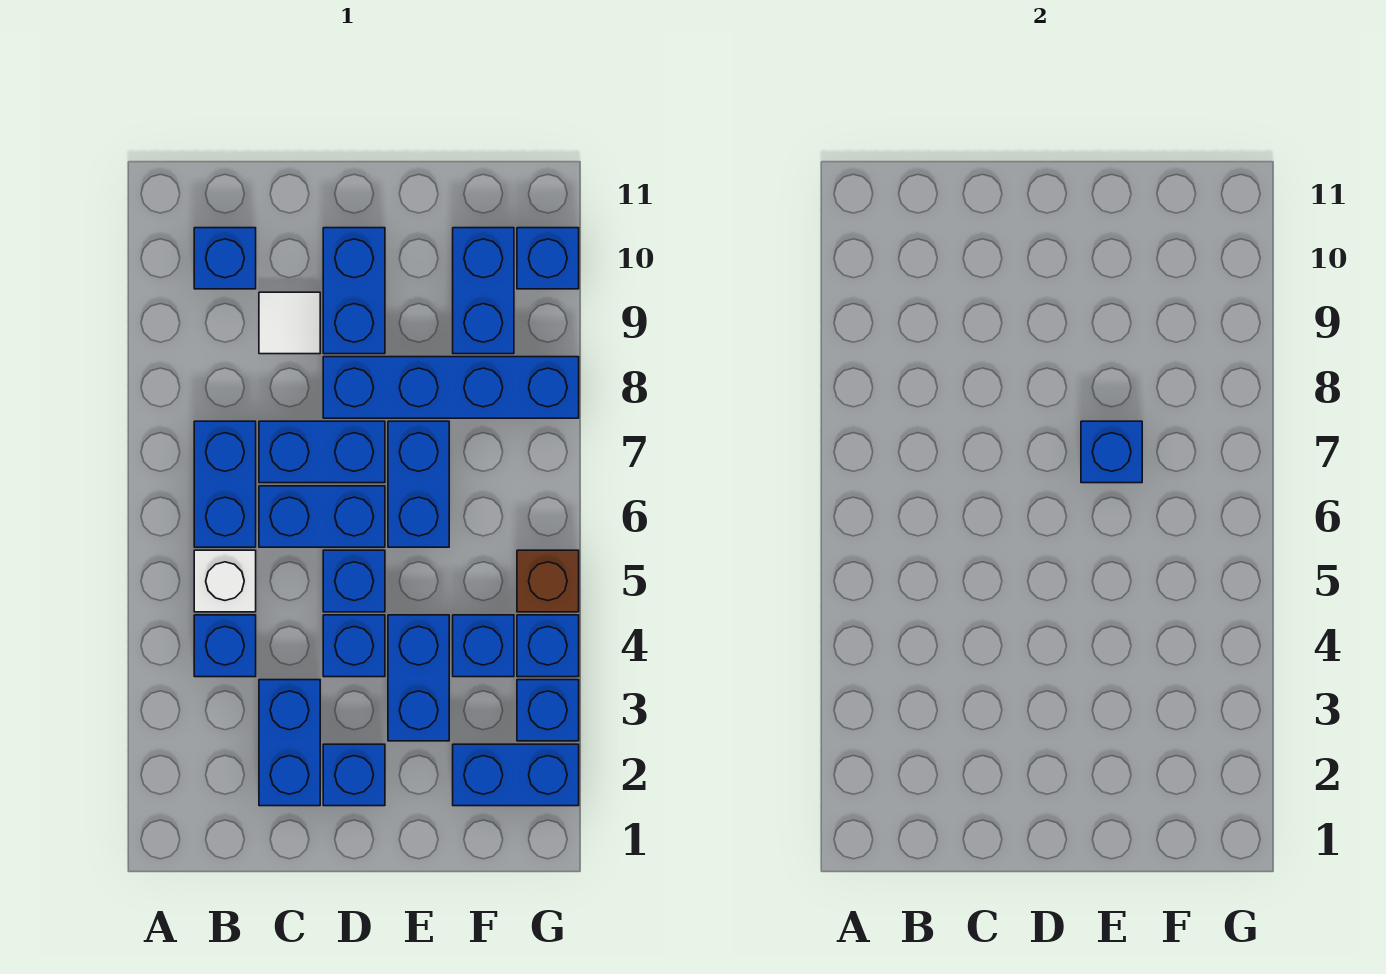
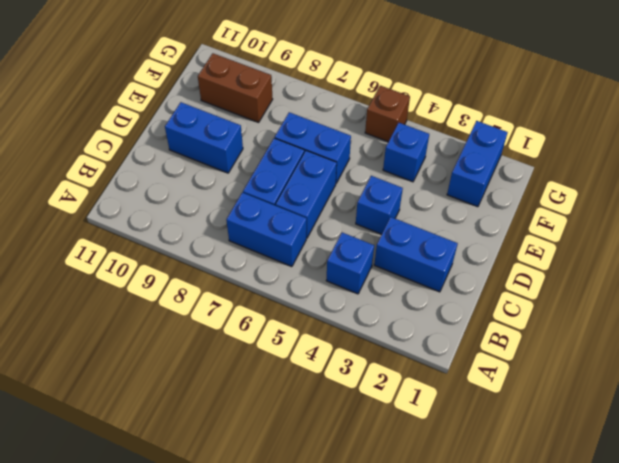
brown 1x2 brick [198,53,273,122] -> blue 1x2 brick [453,228,514,354]
none -> white 1x1 brick [194,550,256,612]
none -> blue 1x1 brick [194,228,256,289]
none -> white 1x1 tile [259,292,320,354]

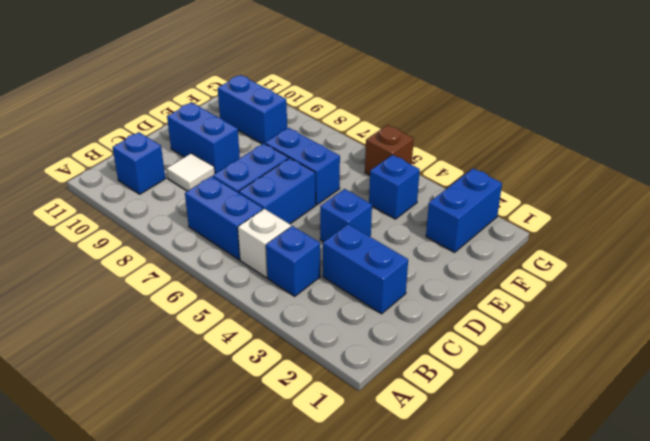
none -> blue 1x1 brick [323,744,385,806]
none -> blue 1x1 brick [323,550,385,612]
none -> blue 1x4 brick [323,357,579,418]

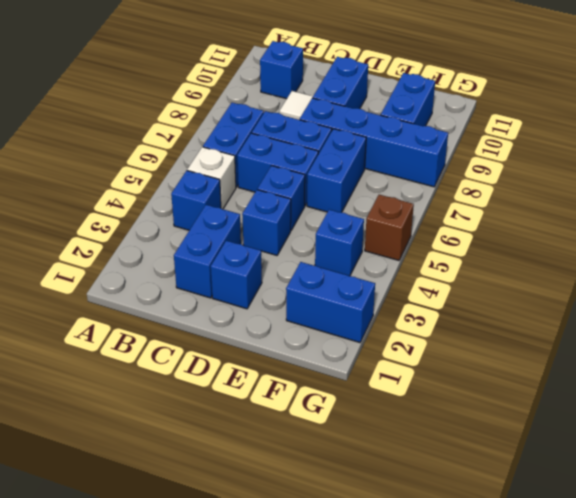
none -> blue 1x2 brick [388,615,449,741]
none -> blue 1x1 brick [517,680,579,741]
none -> blue 1x1 brick [517,615,579,677]

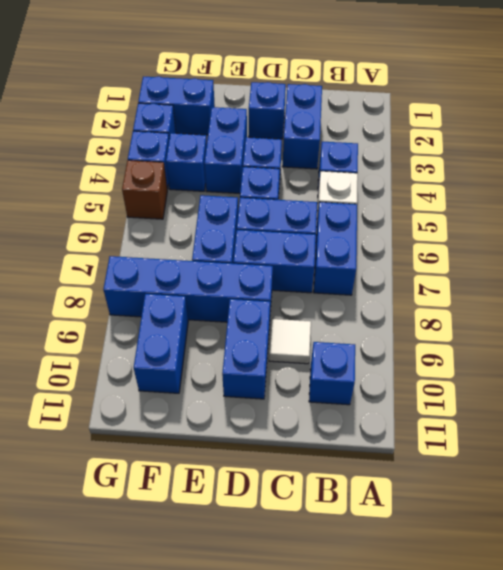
none -> blue 1x1 brick [517,228,579,289]
none -> blue 1x1 brick [1081,421,1142,483]

